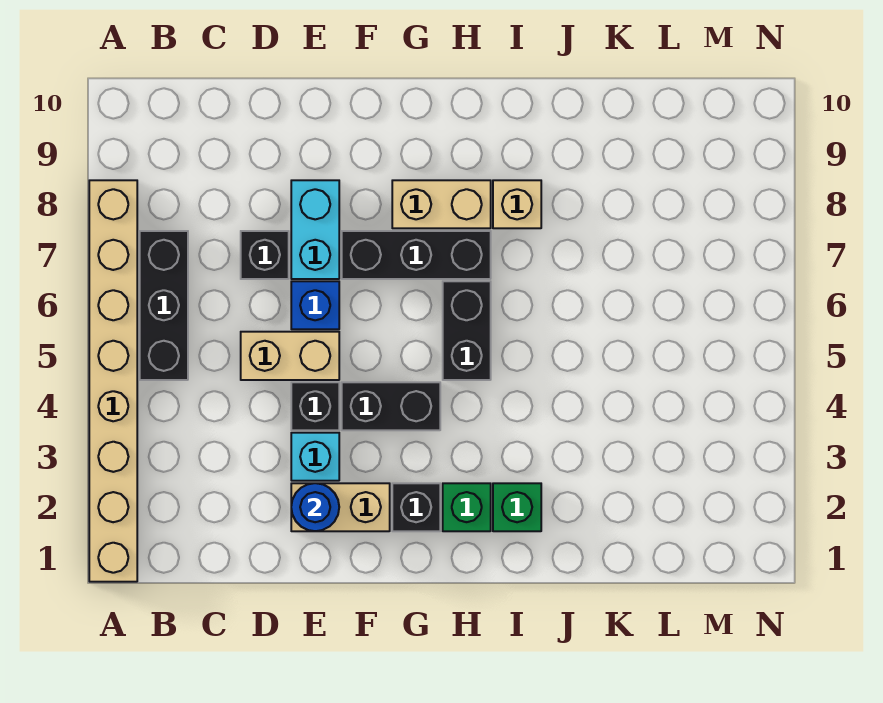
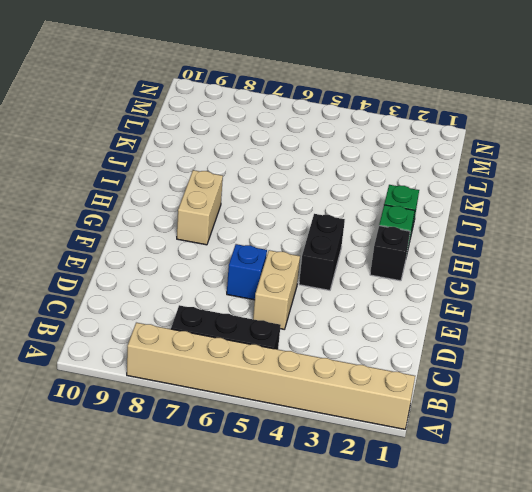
none -> black 1x1 brick [241,231,289,279]
none -> tan 1x2 brick [291,483,390,531]
none -> cyan 1x1 brick [291,433,339,481]

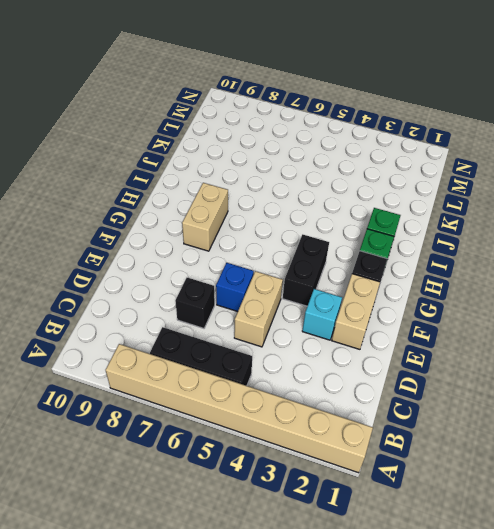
none -> black 1x1 brick [291,382,339,430]
none -> cyan 1x2 brick [291,180,339,279]
none -> black 1x3 brick [342,231,491,279]

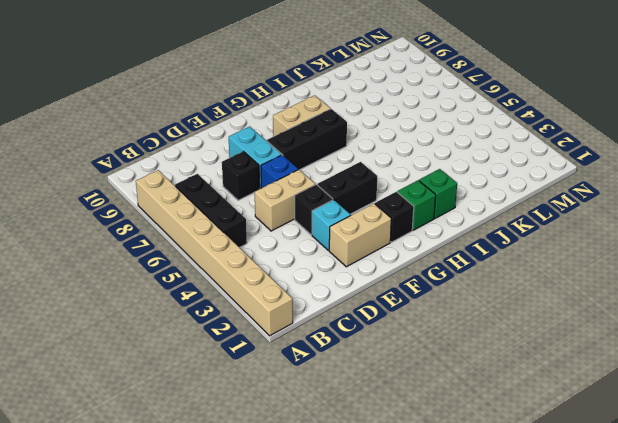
none -> black 1x2 brick [443,281,491,380]
none -> tan 1x1 brick [493,180,541,228]
none -> blue 1x1 round brick [291,483,339,531]

